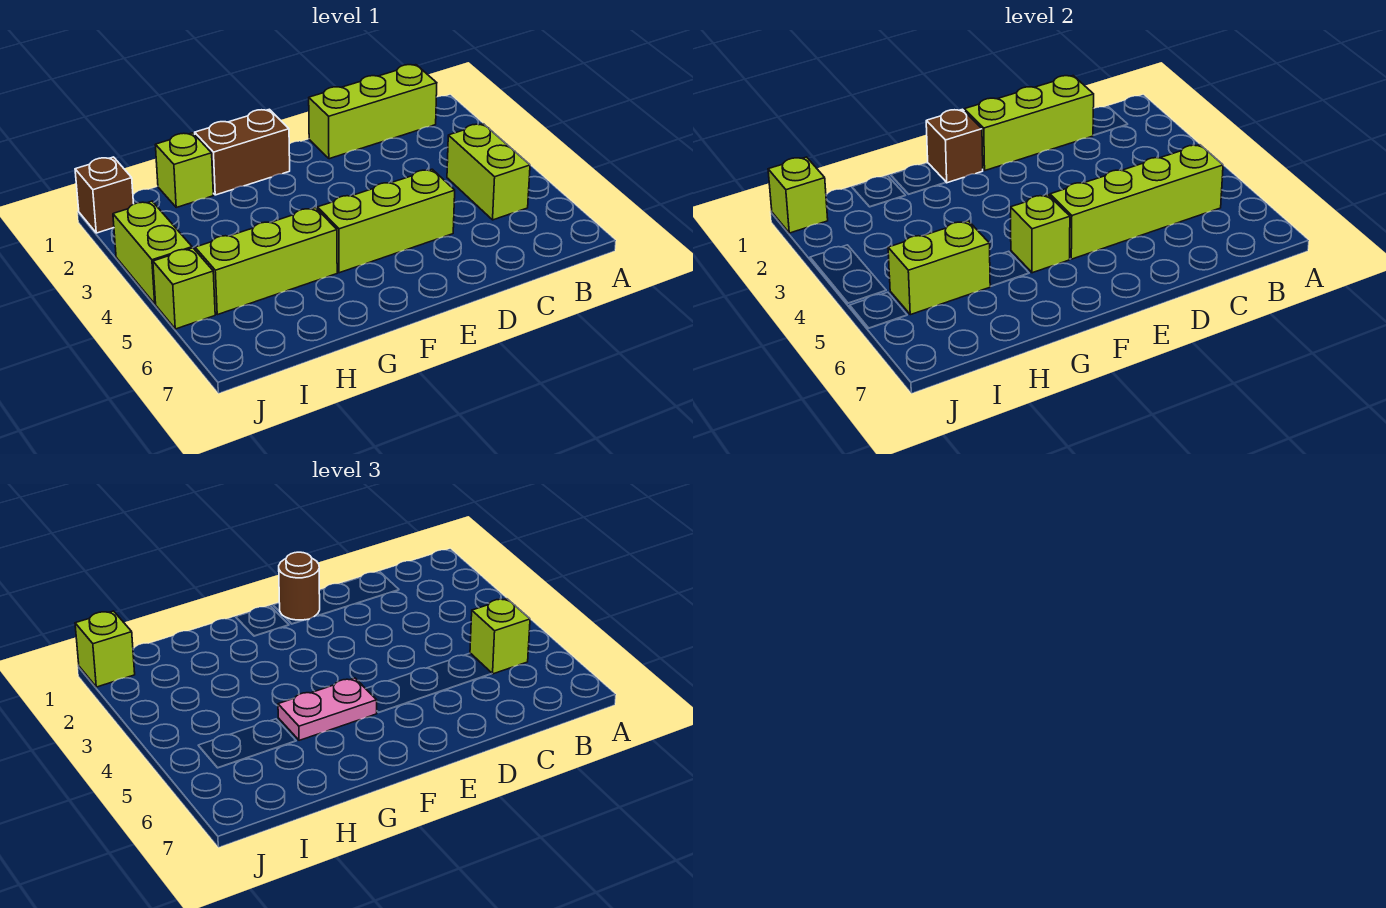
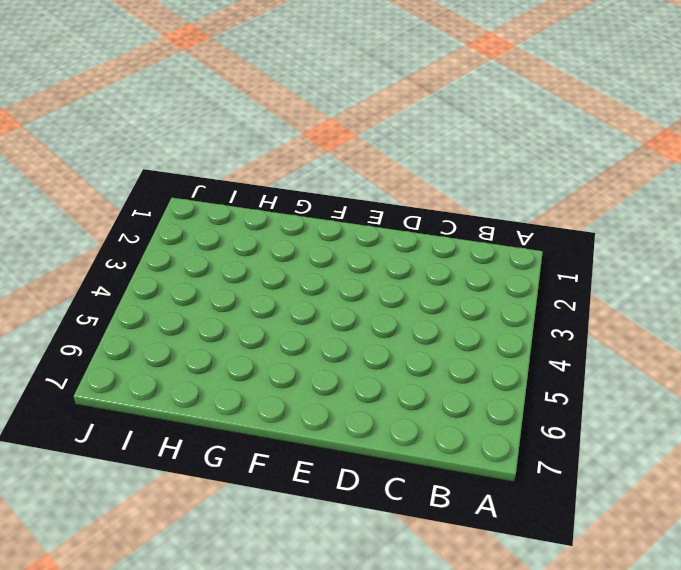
none -> lime 1x3 brick [309,65,437,159]
none -> lime 1x2 brick [447,124,530,220]
none -> lime 1x3 brick [318,169,455,273]

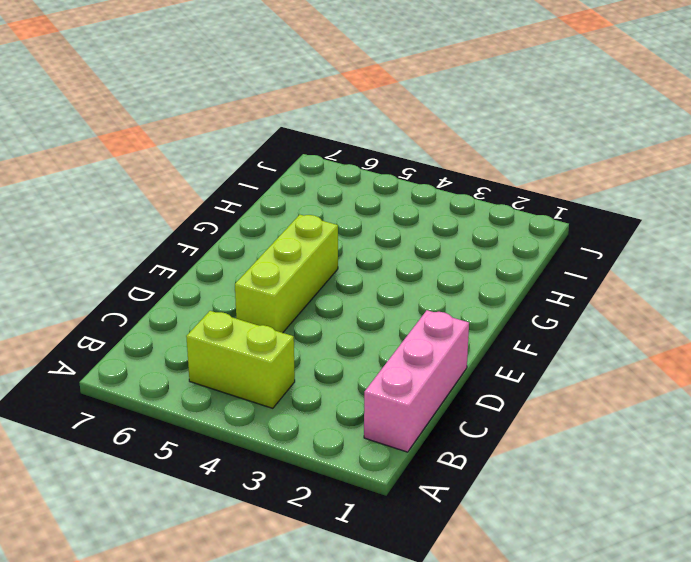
pink 1x3 brick [364,310,469,452] -> lime 1x3 brick [309,65,437,159]
none -> brown 1x2 brick [195,109,290,195]
none -> lime 1x3 brick [195,208,337,315]
none -> lime 1x1 brick [155,133,213,207]

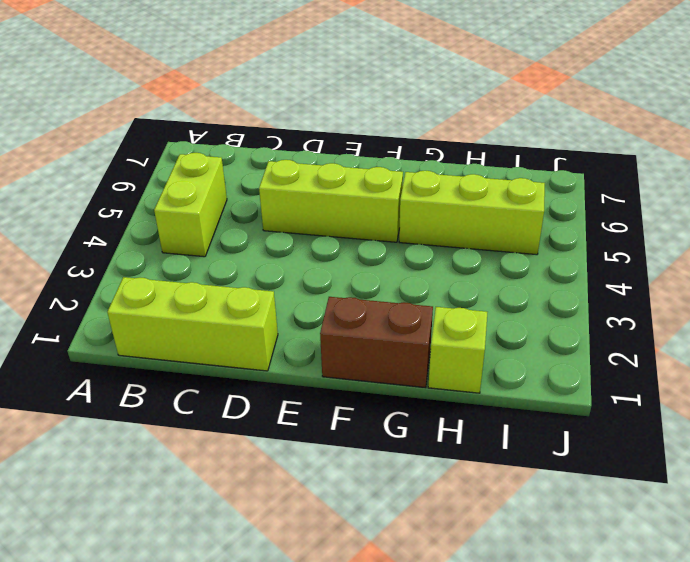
none -> brown 1x1 brick [75,157,134,233]
none -> lime 1x2 brick [113,201,192,304]
none -> lime 1x1 brick [153,248,215,329]

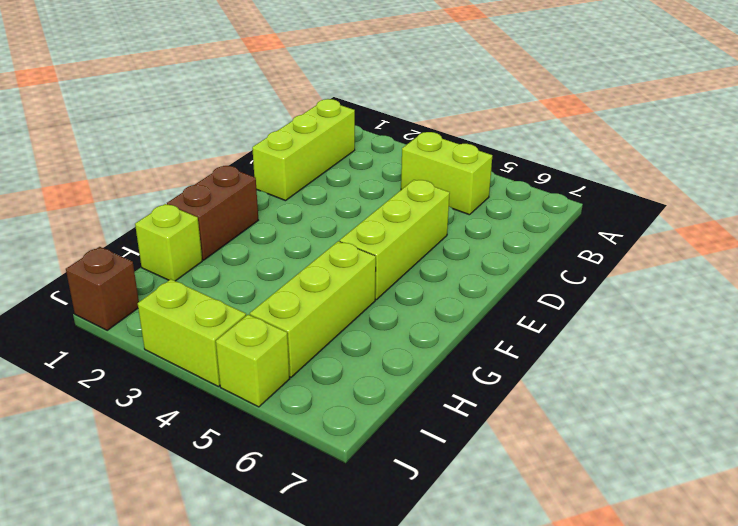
none -> lime 1x4 brick [1050,145,1223,259]
none -> lime 1x3 brick [964,76,1094,170]
none -> brown 1x1 brick [926,109,983,183]

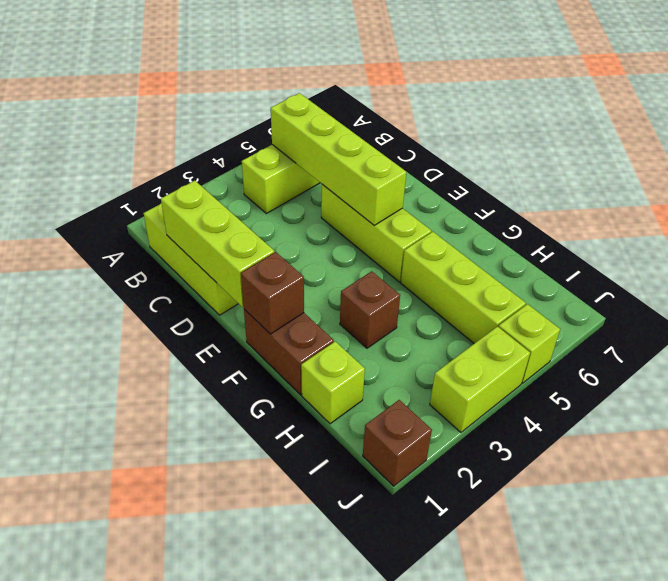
brown 1x1 brick [340,271,400,348] -> none
none -> lime 1x1 brick [1011,195,1070,273]
none -> lime 1x2 brick [888,221,991,315]
none -> lime 1x1 brick [768,157,828,233]

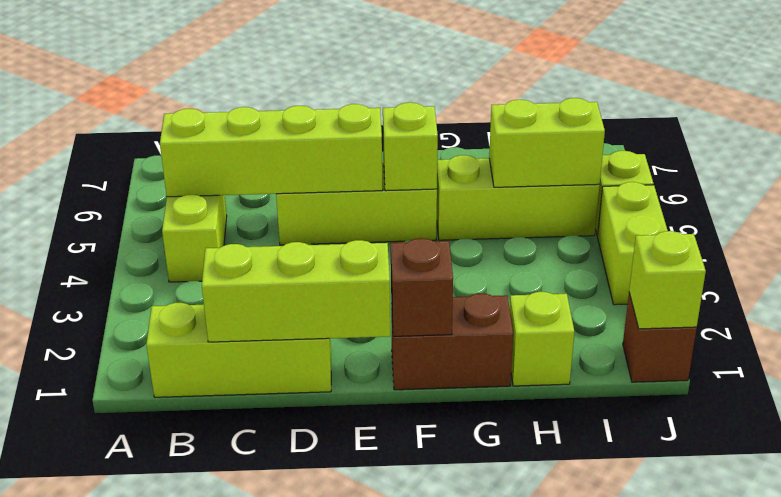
none -> lime 1x1 brick [470,599,530,674]
none -> brown 1x1 round brick [279,552,320,620]
none -> pink 1x2 plate [278,678,377,740]

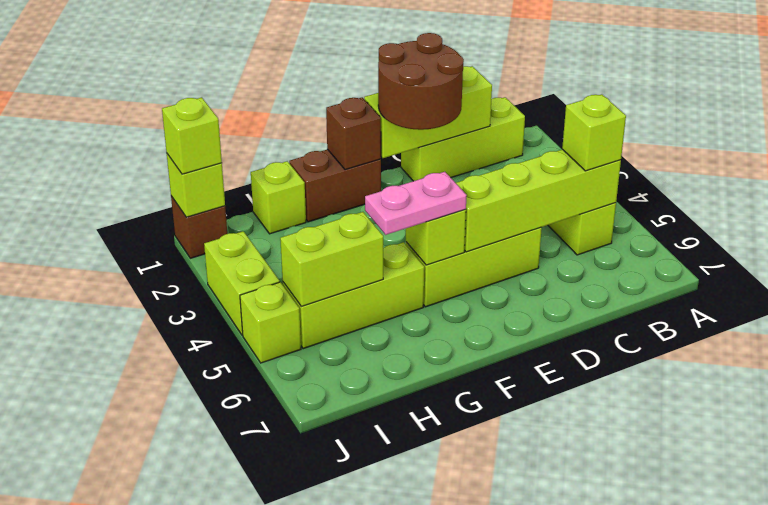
brown 2x2 round brick [378,33,464,130] -> brown 1x1 round brick [279,552,320,620]

